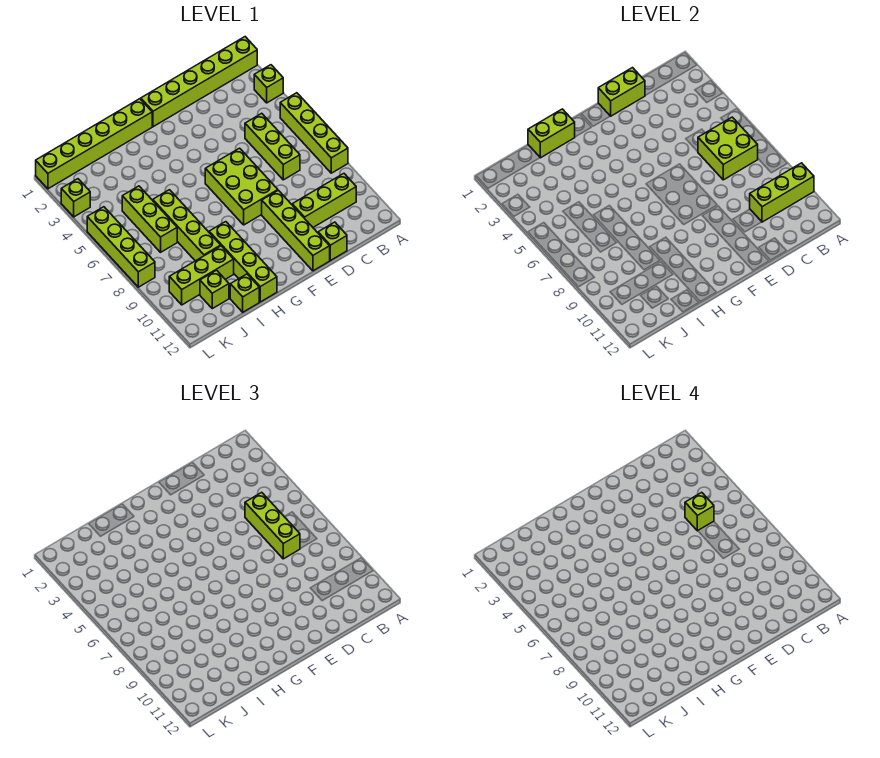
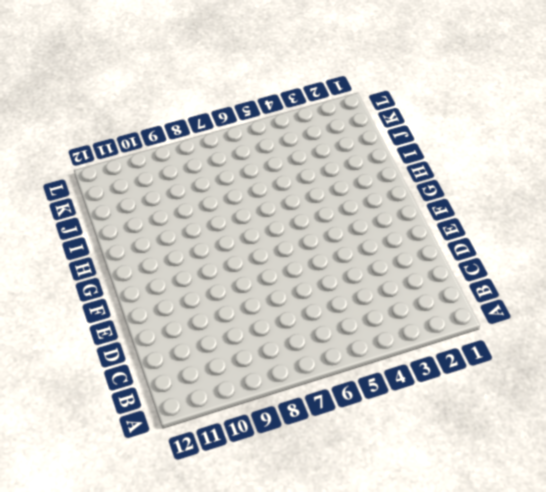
none -> lime 1x6 brick [141,37,257,127]
none -> lime 1x1 brick [254,65,283,103]
none -> lime 1x4 brick [280,93,348,173]

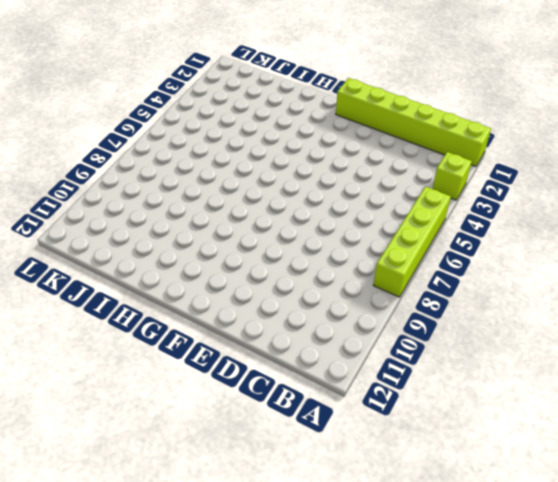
none -> lime 1x3 brick [292,174,356,227]
none -> lime 1x3 brick [245,113,300,180]
none -> lime 1x1 brick [318,222,347,261]

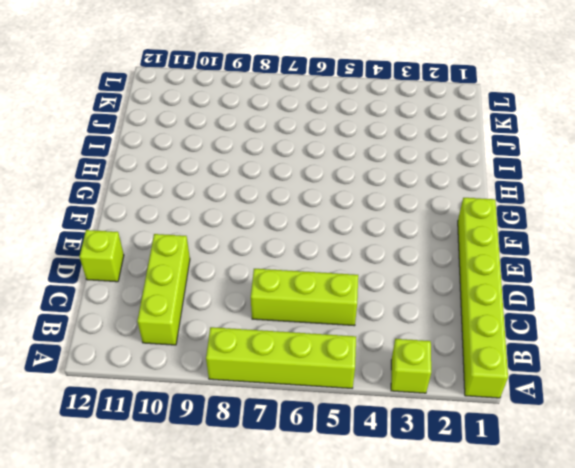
none -> lime 2x3 brick [205,148,278,225]
none -> lime 1x4 brick [262,190,330,271]
none -> lime 1x6 brick [36,99,152,189]

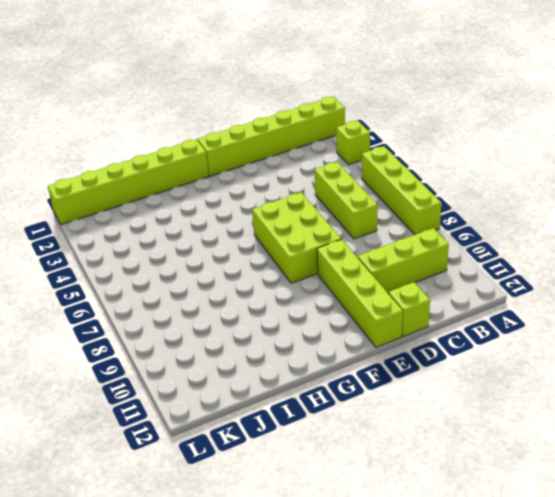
none -> lime 1x4 brick [209,222,277,302]
none -> lime 1x4 brick [153,190,221,261]
none -> lime 1x3 brick [169,246,234,305]

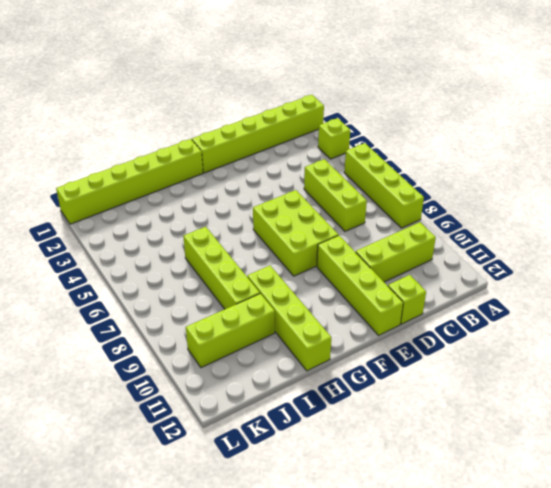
none -> lime 1x1 brick [230,274,259,312]
none -> lime 1x3 brick [122,186,177,252]
none -> lime 1x1 brick [200,270,229,309]

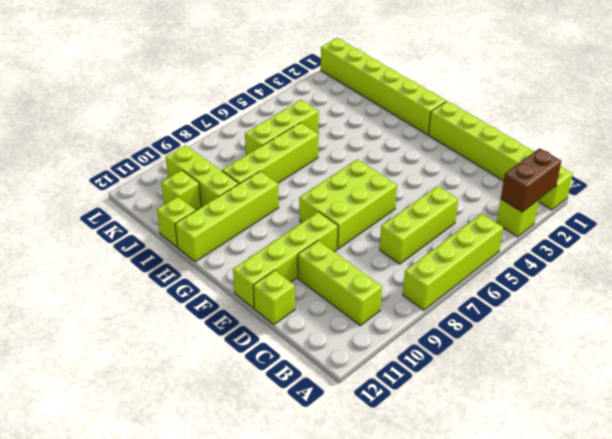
brown 1x2 brick [501,148,561,212] -> none
none -> lime 1x1 brick [61,179,90,217]
none -> lime 1x4 brick [87,207,155,287]
none -> lime 1x3 brick [750,163,814,222]

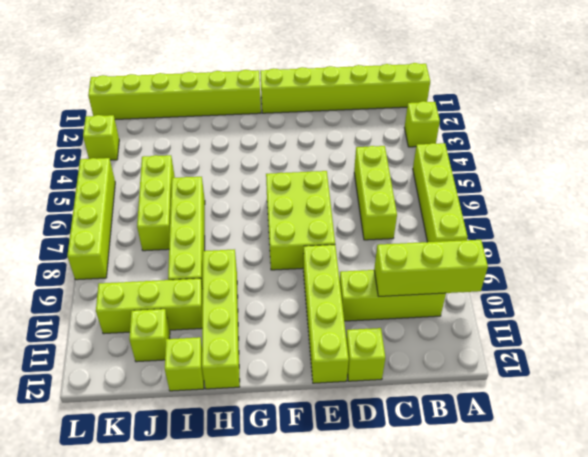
none -> lime 2x2 brick [698,117,758,180]
none -> lime 1x2 brick [598,68,645,116]
none -> lime 1x2 brick [528,109,575,158]

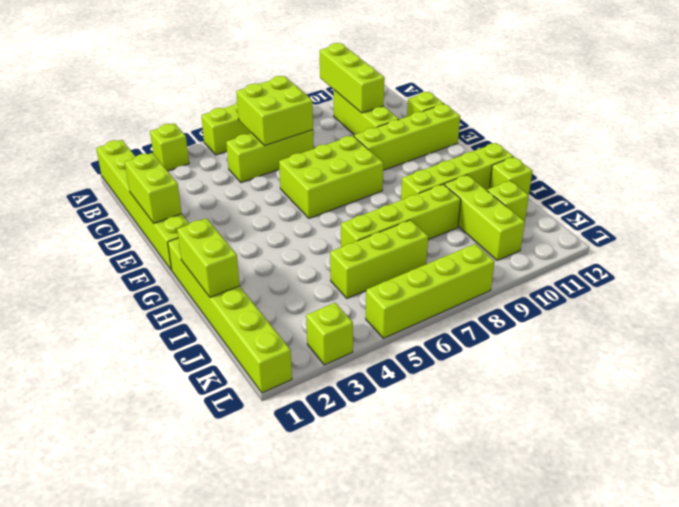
none -> lime 1x3 brick [245,492,300,559]
none -> lime 1x1 brick [685,492,714,531]

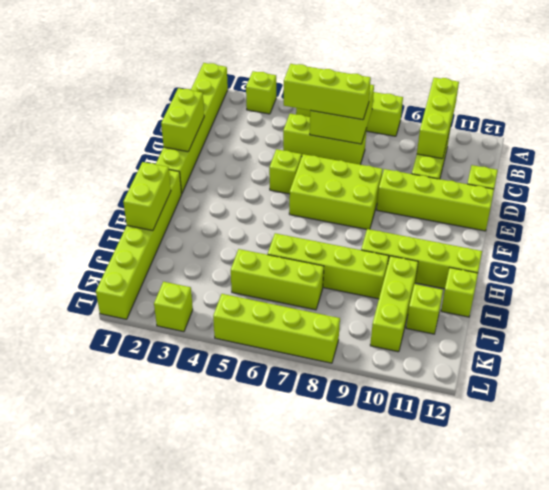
lime 1x1 brick [269,149,302,194] -> lime 1x1 brick moved to [685,492,714,531]

